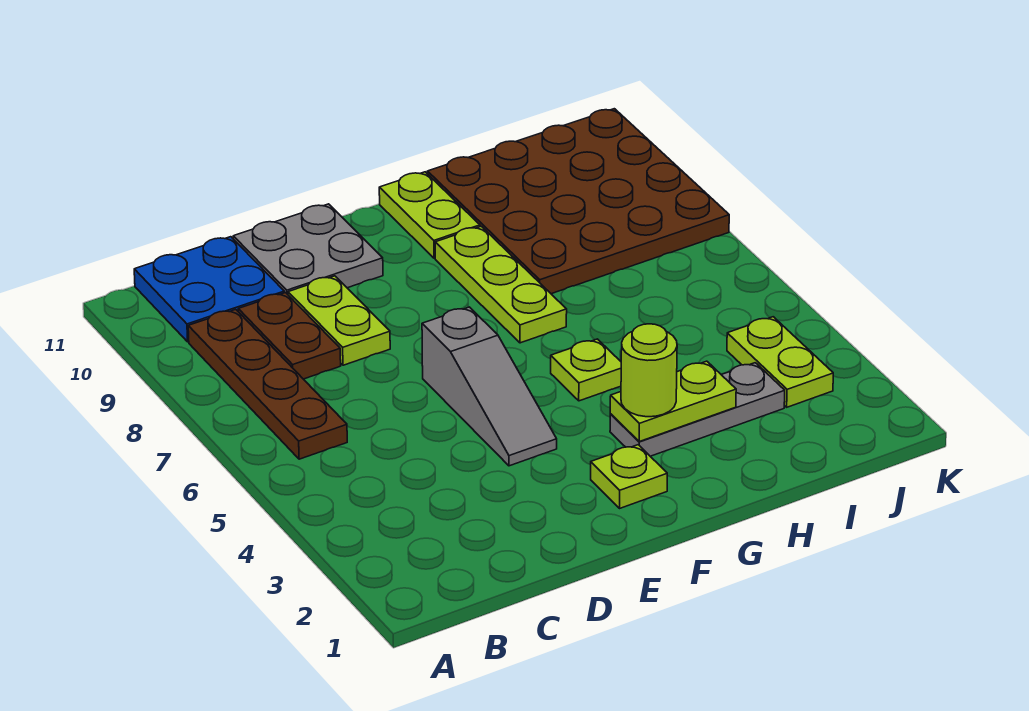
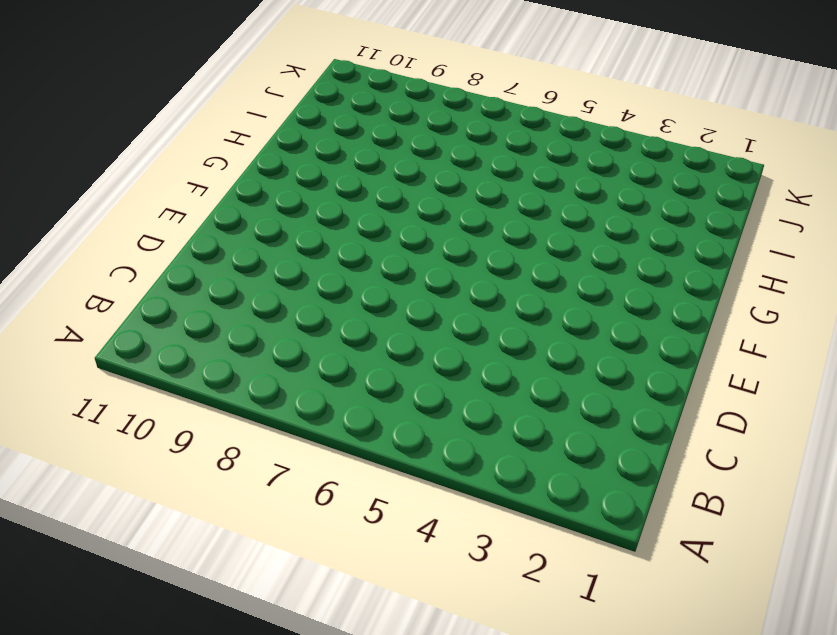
none -> brown 1x4 plate [188,309,347,459]
none -> blue 2x2 plate [134,237,284,342]
none -> brown 1x2 plate [238,293,341,379]

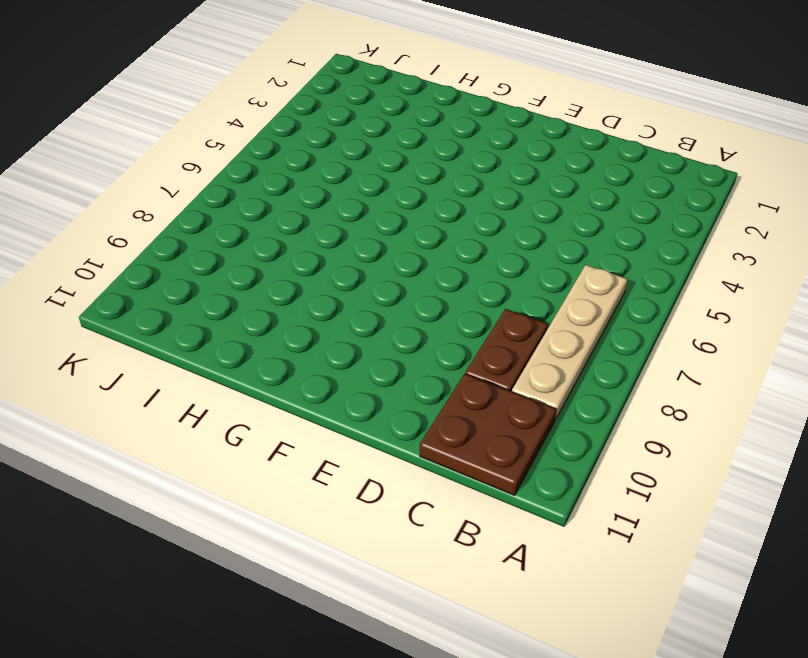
tan 1x4 plate [512,265,627,420] -> brown 1x4 plate [188,309,347,459]
brown 2x2 plate [420,374,557,495] -> blue 2x2 plate [134,237,284,342]
none -> lime 1x2 plate [288,276,390,365]
none -> grey 2x2 plate [233,204,383,294]
none -> grey 1x3 slope [422,307,557,466]

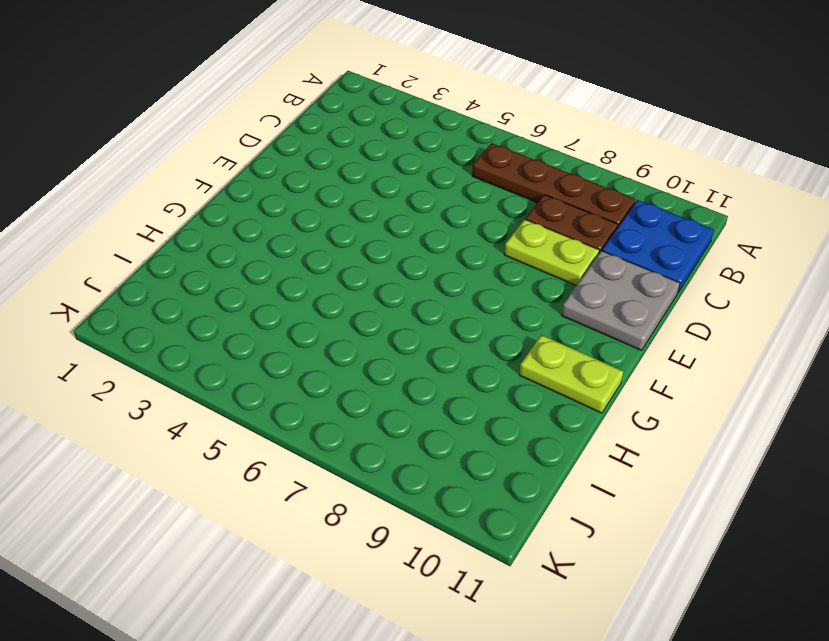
none -> grey 1x3 slope [422,307,557,466]
none -> lime 1x1 plate [591,445,667,508]
none -> grey 1x3 plate [610,363,785,456]

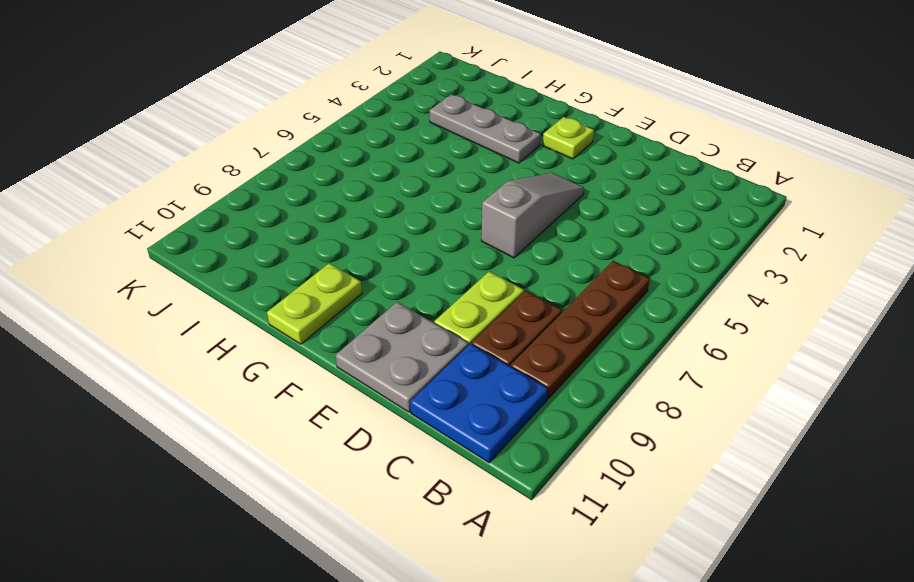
none -> lime 1x1 plate [551,339,621,401]
none -> lime 1x3 plate [435,226,567,343]
none -> brown 4x4 plate [427,109,729,294]

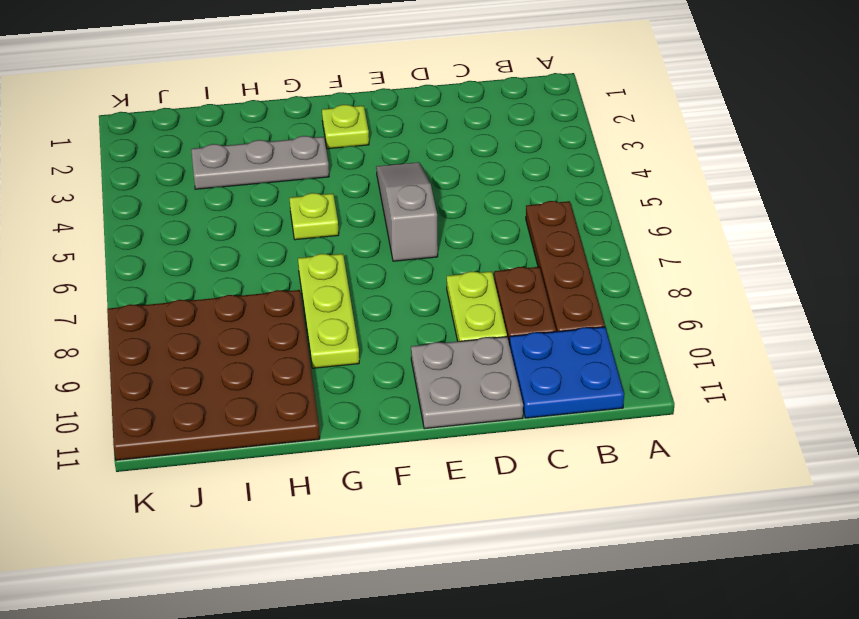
none -> lime 1x2 plate [379,172,480,258]
none -> lime 1x2 plate [727,317,833,407]
none -> lime 1x2 plate [610,361,736,441]

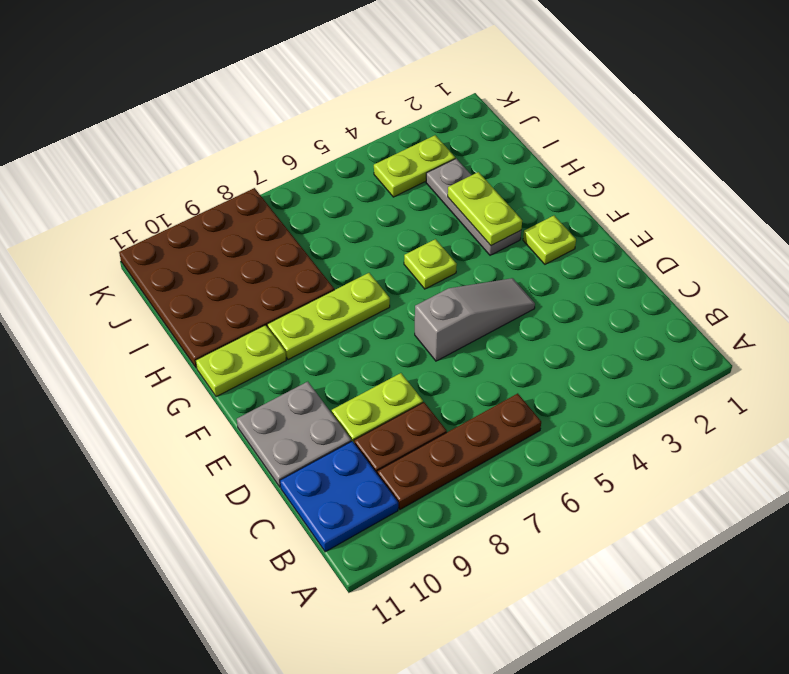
none -> lime 1x1 round brick [621,324,677,417]

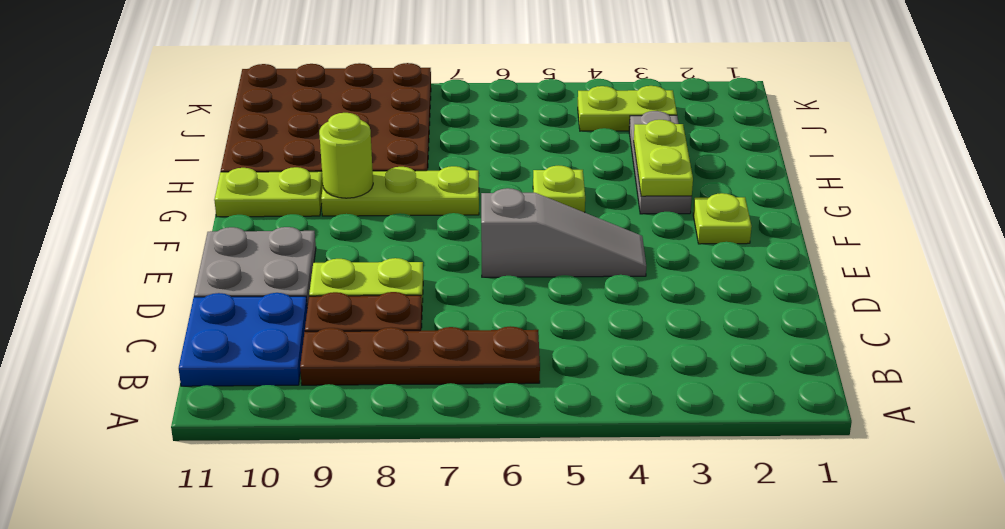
lime 1x1 round brick [319,113,373,198] -> lime 1x1 round brick moved to [621,324,677,417]

